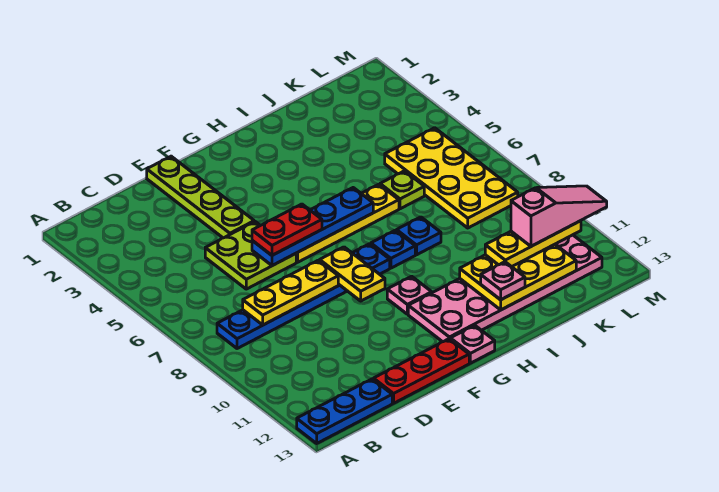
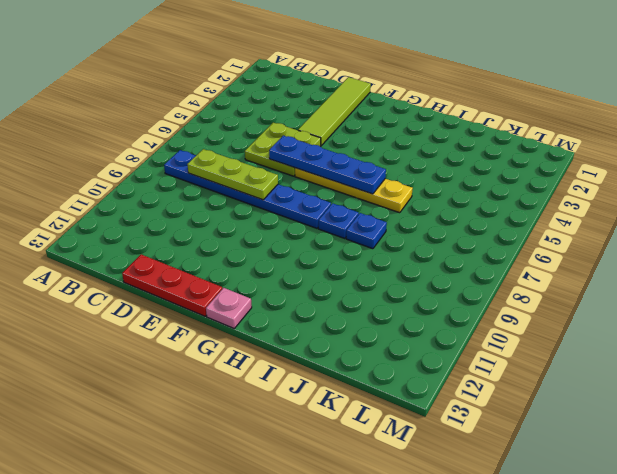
lime 1x3 plate [187,149,278,200] -> yellow 1x3 plate [243,260,338,325]
lime 1x4 tile [298,77,371,146] -> lime 1x4 plate [147,156,254,238]
none -> blue 1x3 plate [297,379,392,443]
none -> pink 1x1 plate [387,276,432,314]
none -> pink 2x6 plate [408,235,602,342]

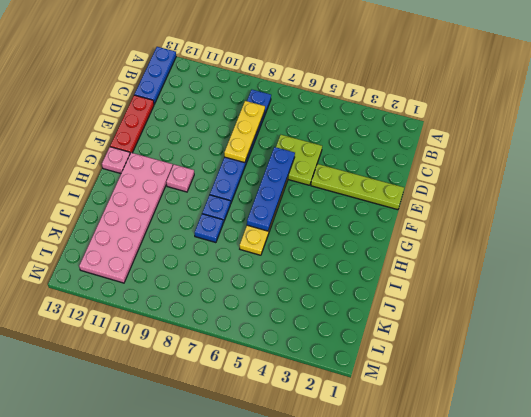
none -> lime 1x1 plate [380,171,424,209]
none -> yellow 2x4 plate [385,128,518,228]
none -> yellow 1x2 plate [320,247,385,301]

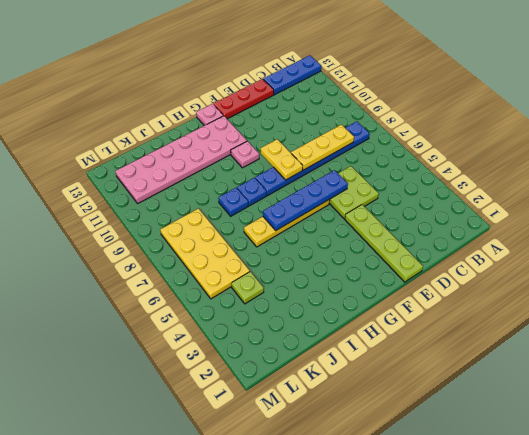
lime 1x1 plate [231,272,264,304] -> lime 1x1 plate moved to [380,171,424,209]
none -> yellow 2x3 plate [460,244,576,310]
none -> red 1x2 plate [252,204,322,255]
none -> pink 1x1 plate [481,262,525,300]

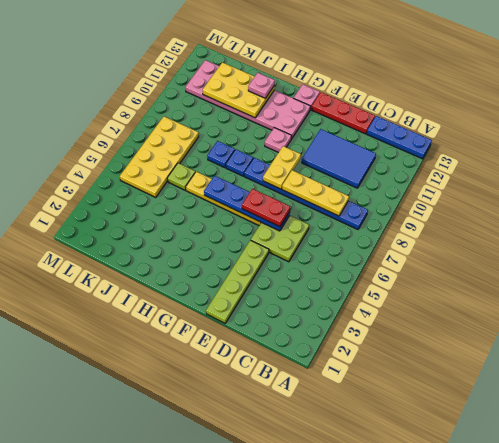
blue 2x3 tile [302,129,376,188] -> none
none -> yellow 1x3 plate [485,221,581,267]
none -> pink 1x3 slope [511,186,607,246]

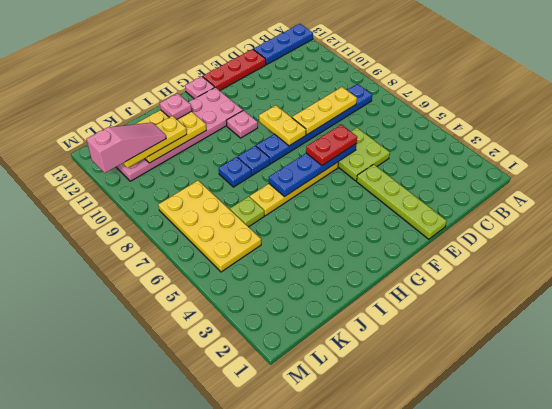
pink 1x3 slope [86,123,166,173] -> pink 1x3 slope turned to [511,186,607,246]

